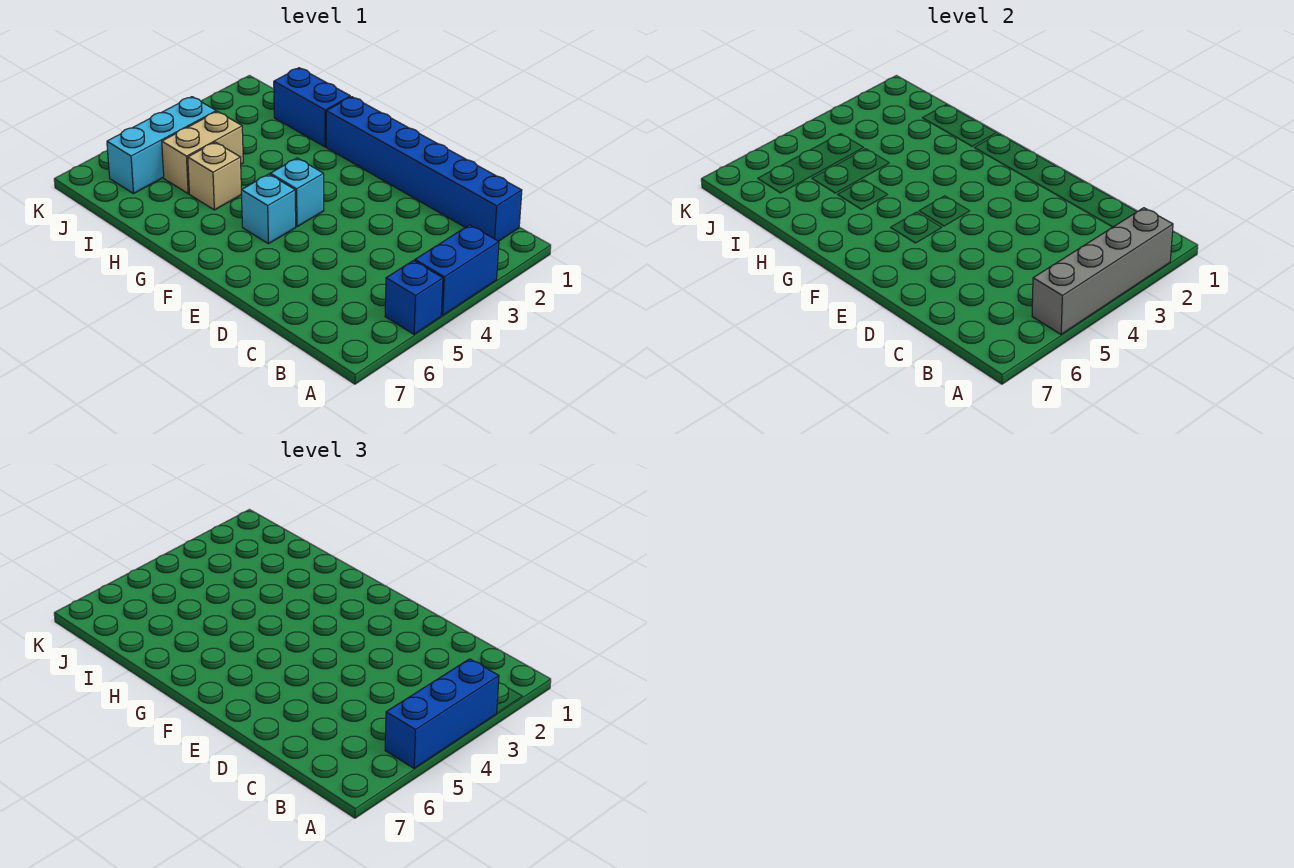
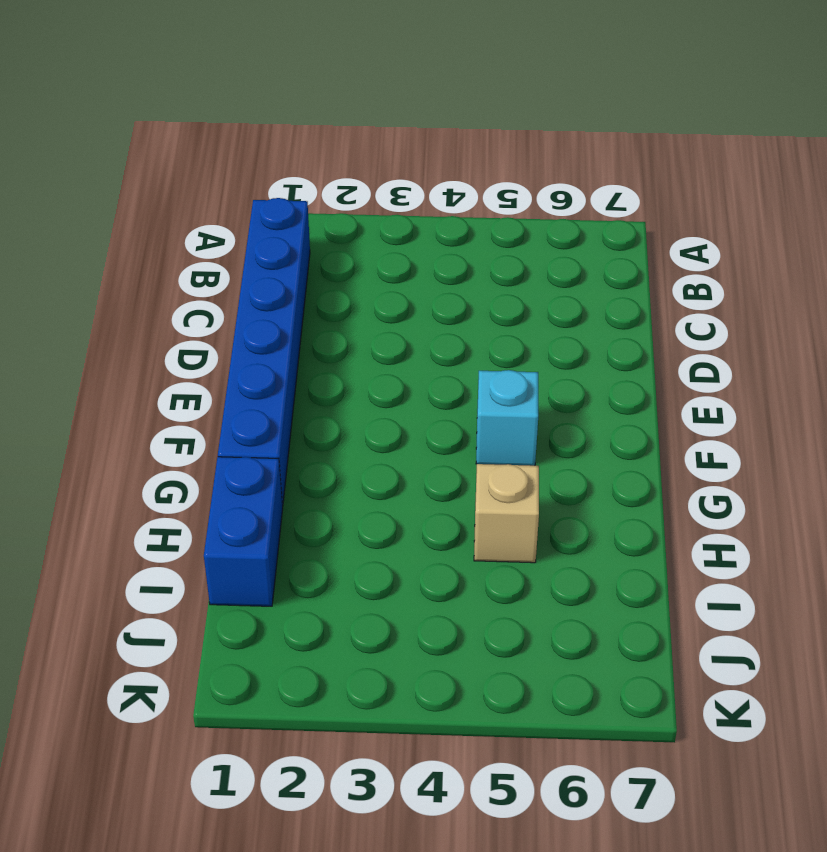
none -> blue 1x2 brick [415,225,499,315]
none -> blue 1x1 brick [385,260,443,334]

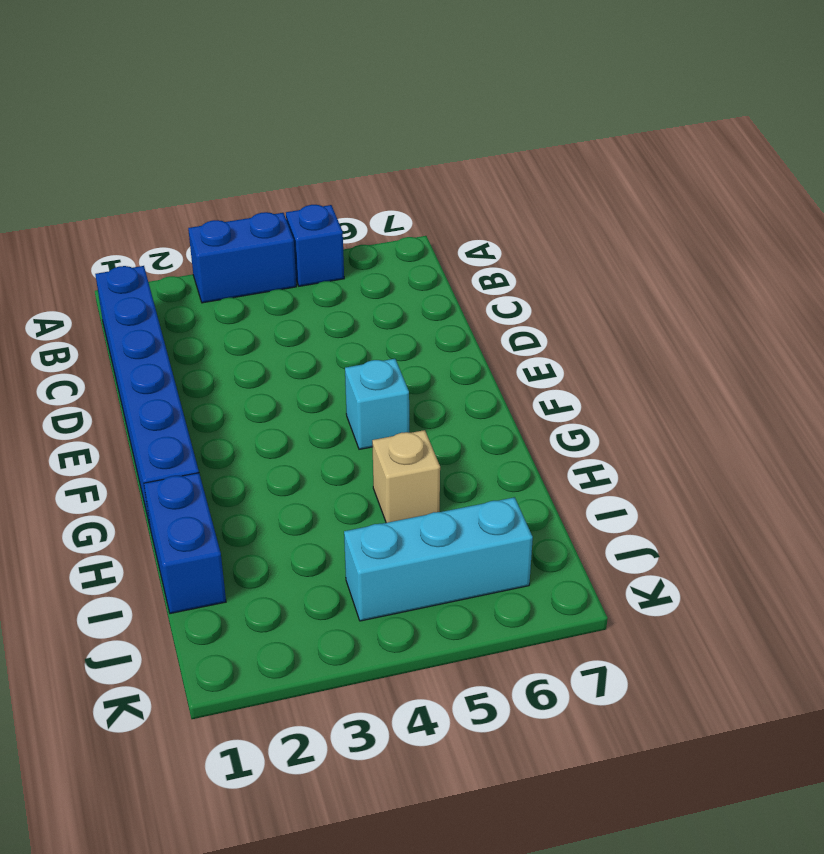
none -> cyan 1x1 brick [270,158,324,227]
none -> tan 1x2 brick [162,112,243,194]

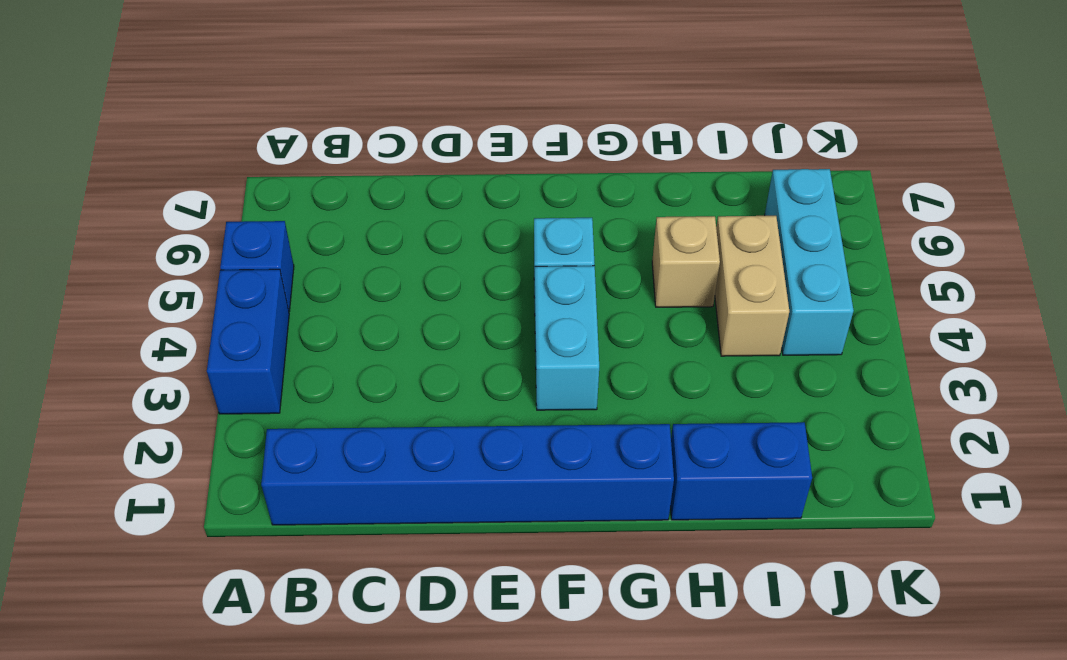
cyan 1x2 brick [535,266,599,410] -> cyan 1x1 brick [270,158,324,227]
none -> grey 1x4 brick [1032,208,1173,334]
none -> blue 1x3 brick [385,659,499,768]

